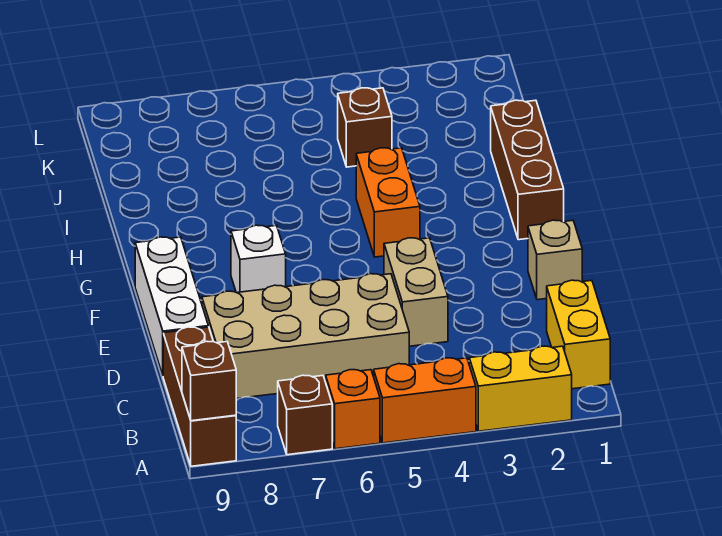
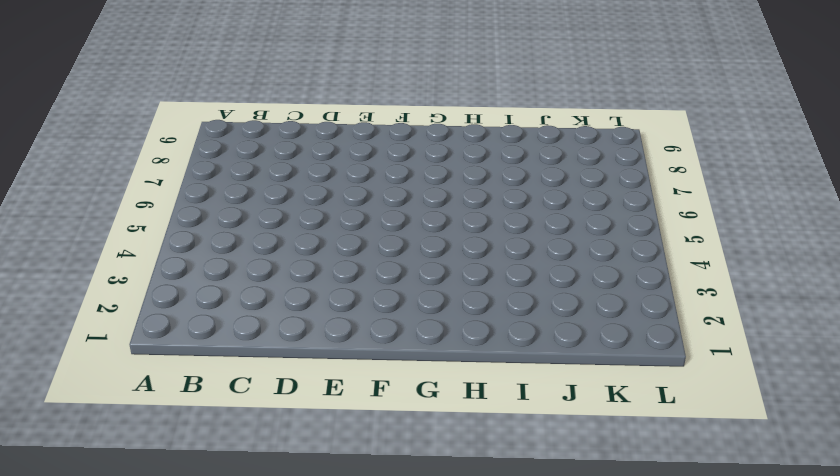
none -> yellow 1x2 brick [469,346,572,431]
none -> orange 1x2 brick [374,358,476,443]
none -> orange 1x1 brick [326,370,380,449]

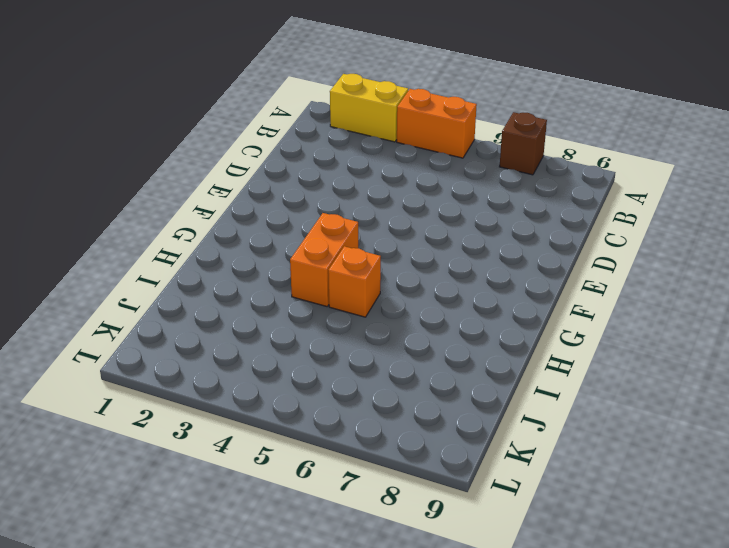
orange 1x1 brick [328,246,381,317] -> orange 1x1 brick moved to [326,370,380,449]
none -> brown 1x3 brick [163,327,236,466]
none -> yellow 1x2 brick [547,280,610,389]
none -> tan 2x4 brick [202,274,409,399]

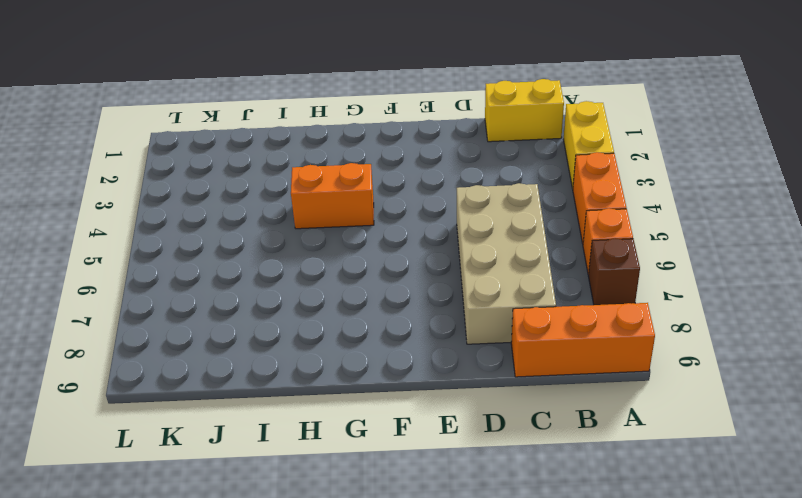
orange 1x3 brick [511,303,655,377] -> brown 1x3 brick [163,327,236,466]
none -> tan 1x2 brick [384,238,448,346]
none -> white 1x3 brick [135,237,208,375]
none -> tan 1x1 brick [528,220,582,300]

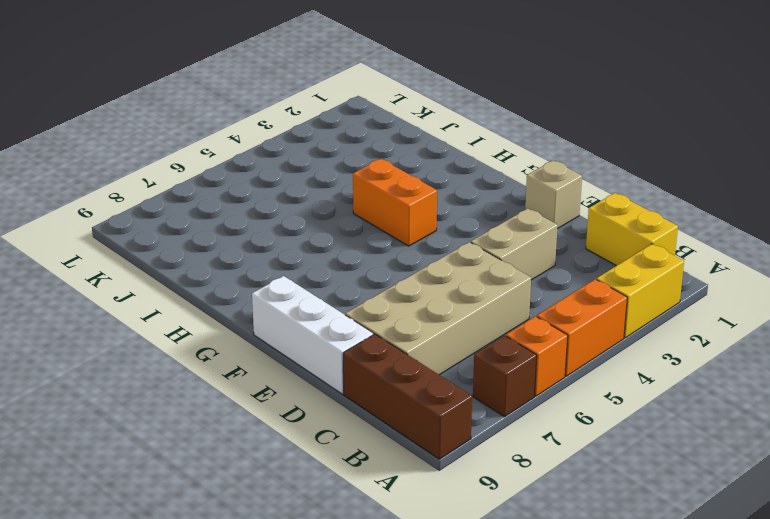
tan 1x2 brick [471,209,558,280] -> tan 1x2 brick turned to [384,238,448,346]
none -> white 1x1 brick [231,225,286,293]
none -> brown 1x3 brick [491,100,564,240]
none -> brown 1x1 brick [338,88,392,167]

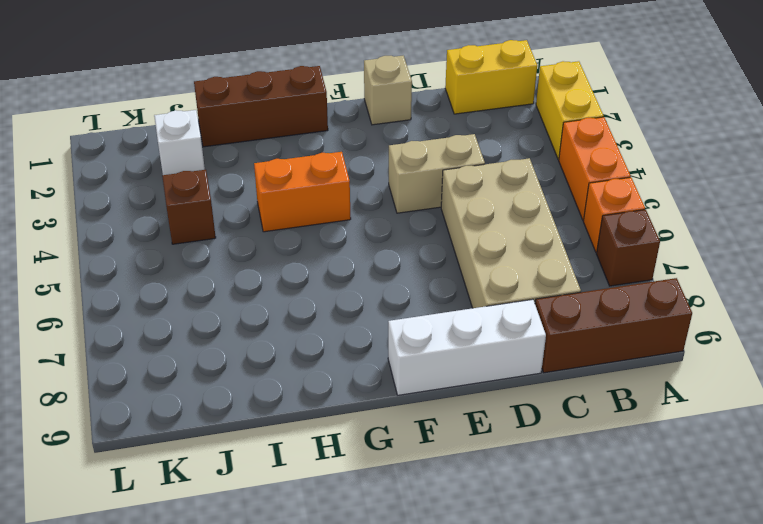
white 1x1 brick [154,110,205,175] -> white 1x1 brick moved to [231,225,286,293]
none -> brown 1x1 brick [182,341,236,421]

